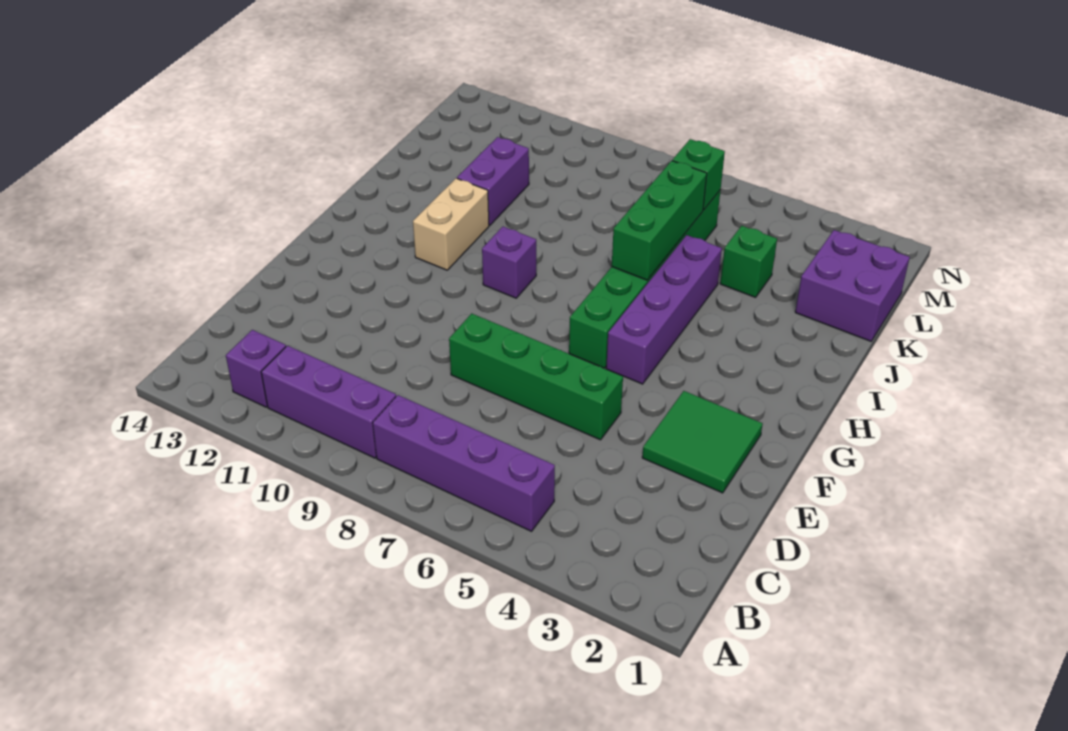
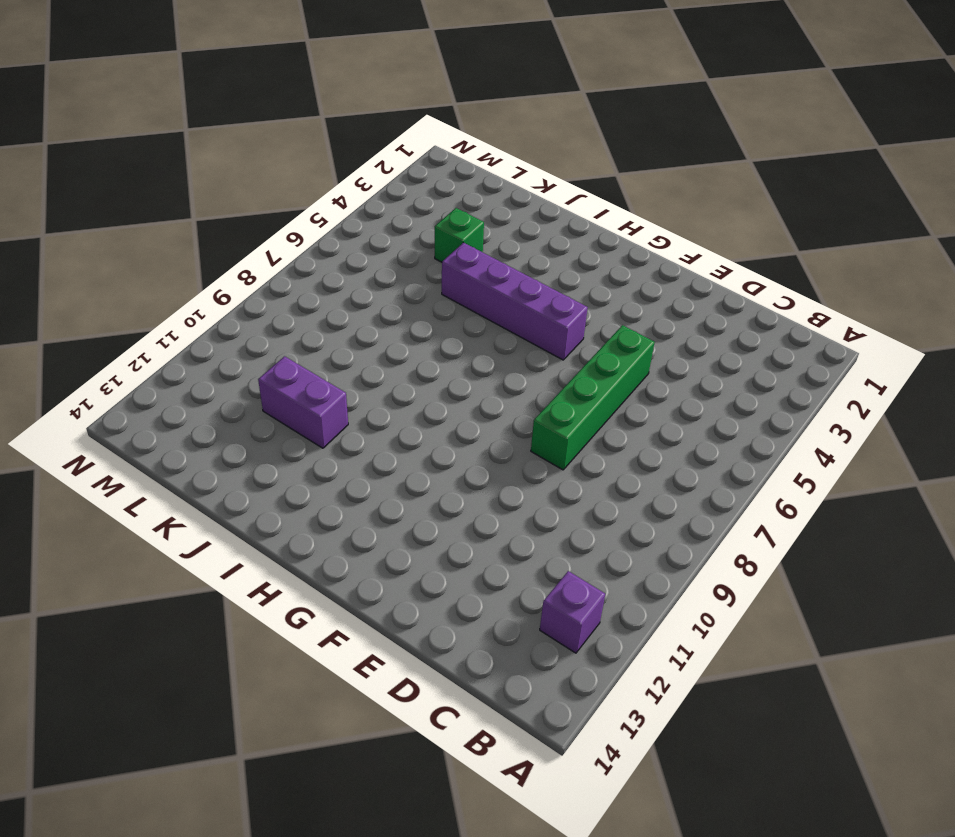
none -> purple 1x4 brick [373,395,555,531]
none -> purple 1x3 brick [261,346,396,458]
none -> green 2x2 tile [642,391,763,493]

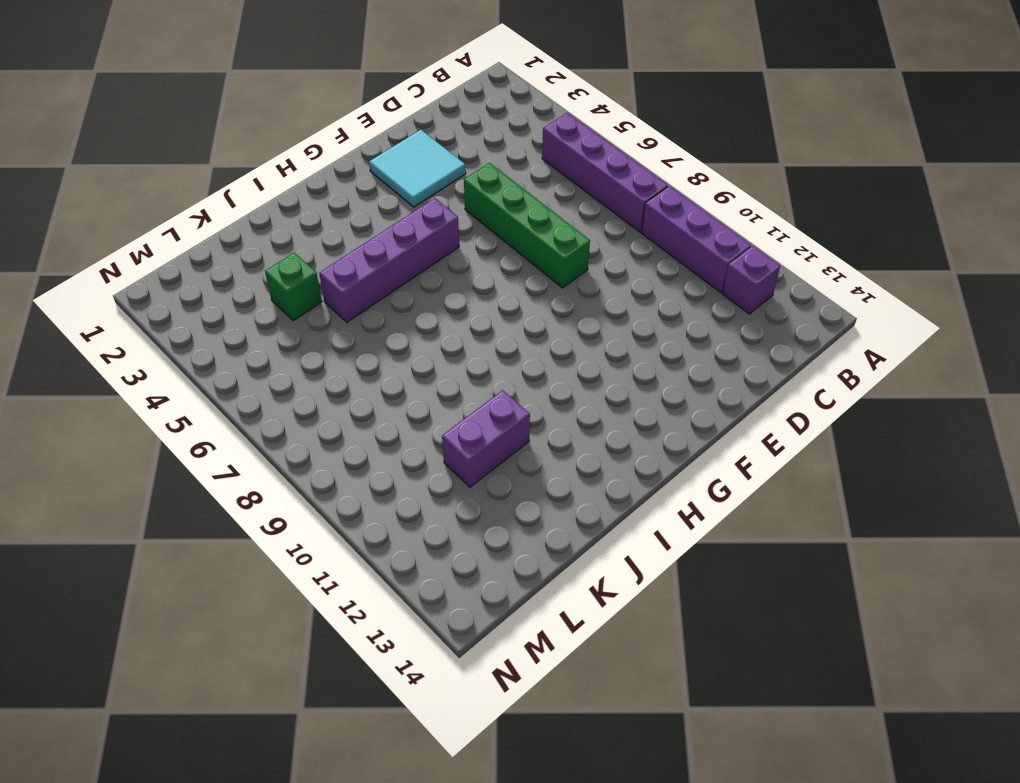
cyan 2x2 tile [369,130,466,207] -> green 2x2 tile [642,391,763,493]
none -> green 1x6 brick [569,191,720,368]
none -> purple 1x1 brick [482,227,536,298]
none -> tan 1x2 brick [413,178,489,270]

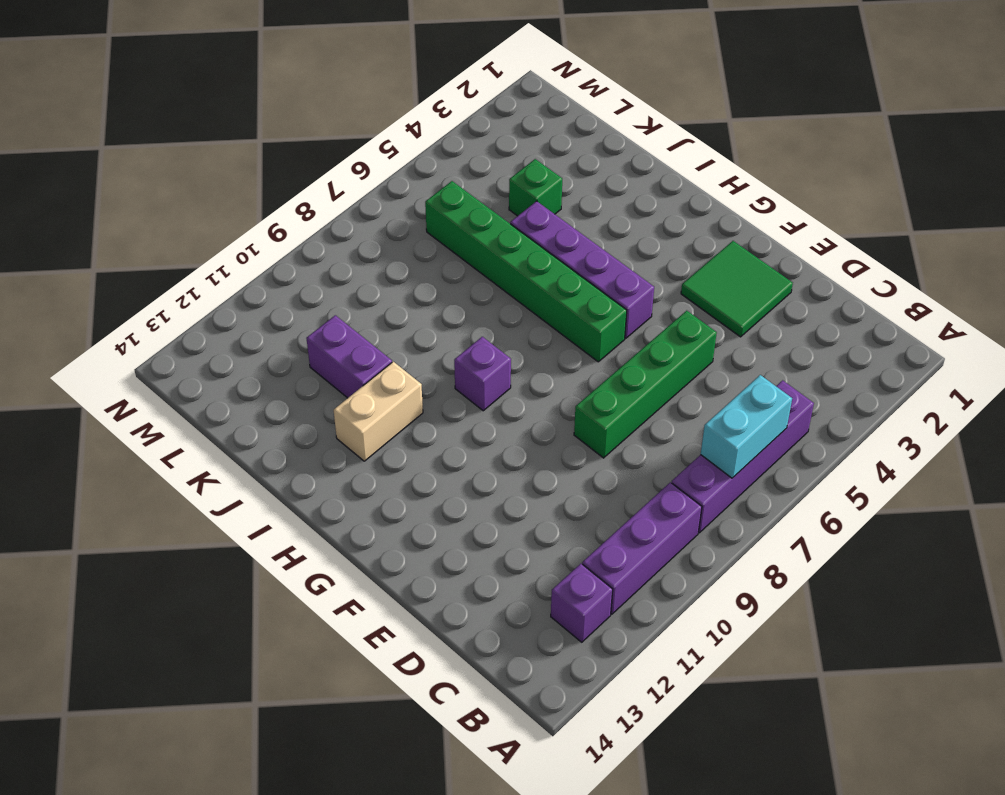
cyan 1x2 brick [701,375,792,478] -> none
tan 1x2 brick [334,362,423,461] -> tan 1x2 brick turned to [413,178,489,270]
none -> purple 2x2 brick [795,230,910,341]
none -> green 1x3 brick [612,161,707,280]
none -> green 1x1 brick [672,139,725,210]

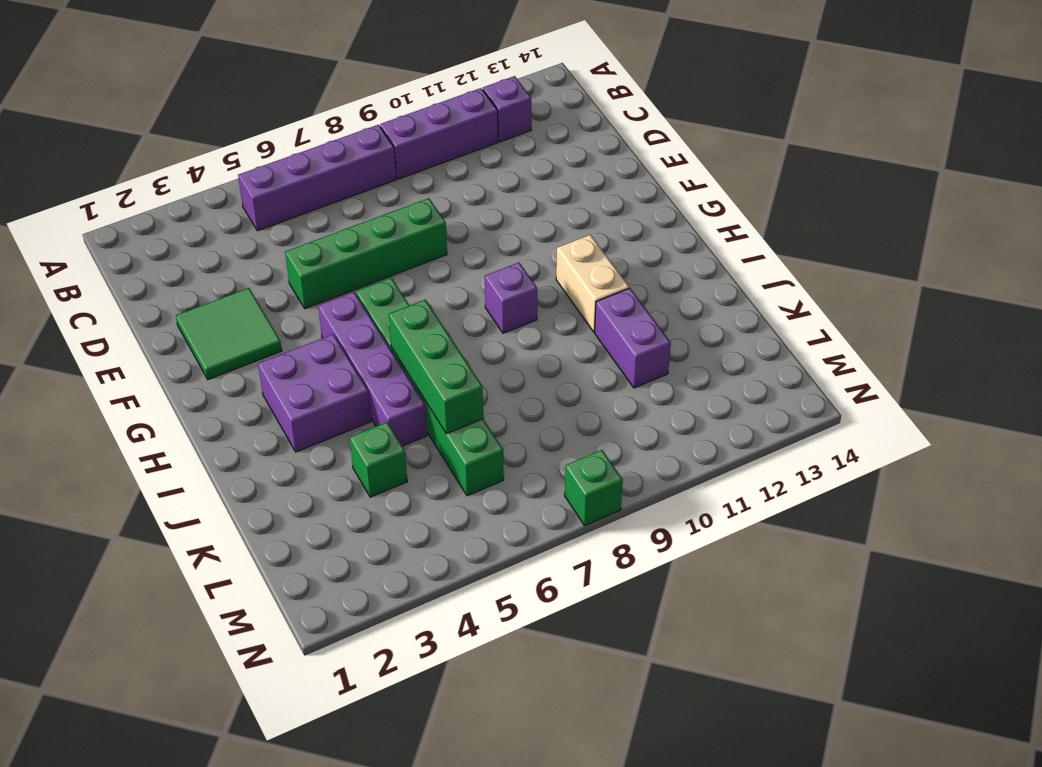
purple 2x2 brick [258,334,371,452] -> purple 2x2 brick moved to [795,230,910,341]
green 1x1 brick [565,450,623,526] -> green 1x1 brick moved to [672,139,725,210]

